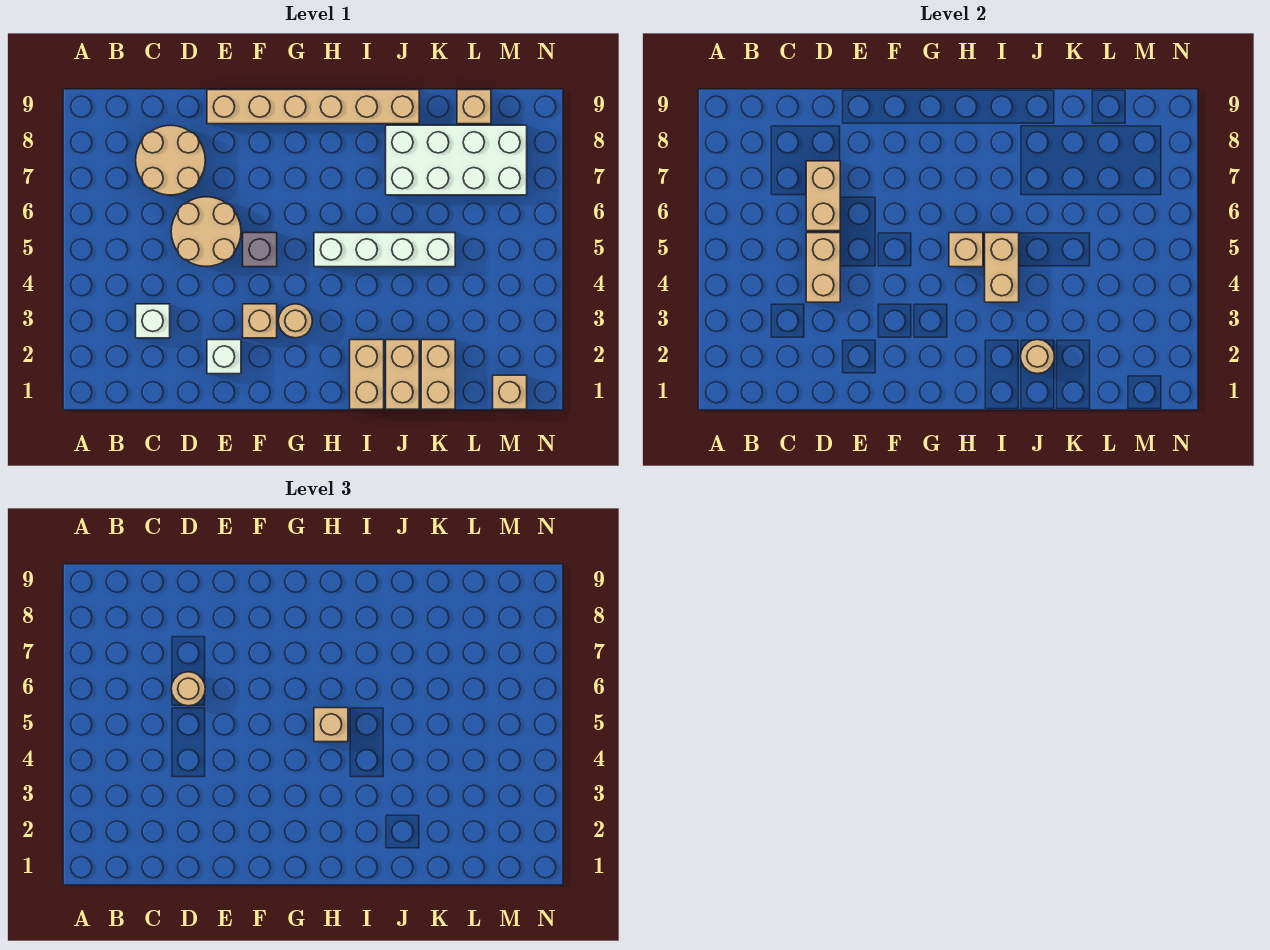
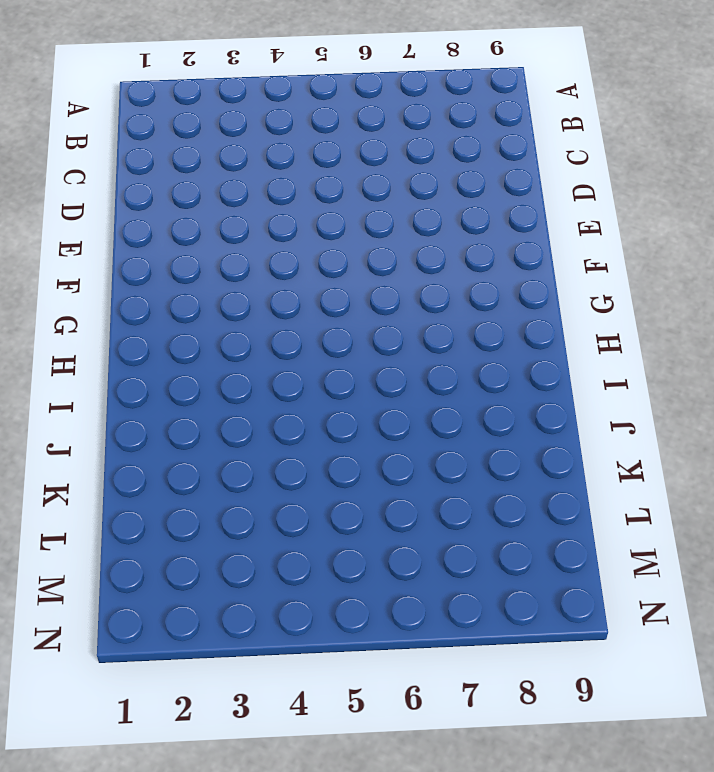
none -> white 1x1 brick [136,304,170,338]
none -> tan 2x2 round brick [136,125,205,195]
none -> tan 2x2 round brick [171,197,241,266]

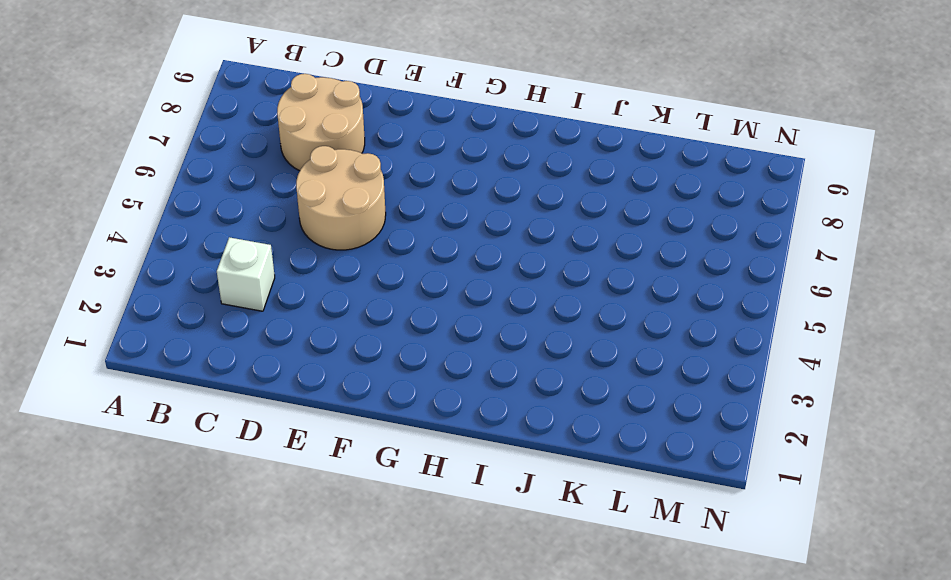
none -> white 1x1 brick [207,340,241,374]
none -> tan 1x6 brick [207,90,419,124]
none -> tan 1x1 brick [243,304,277,338]

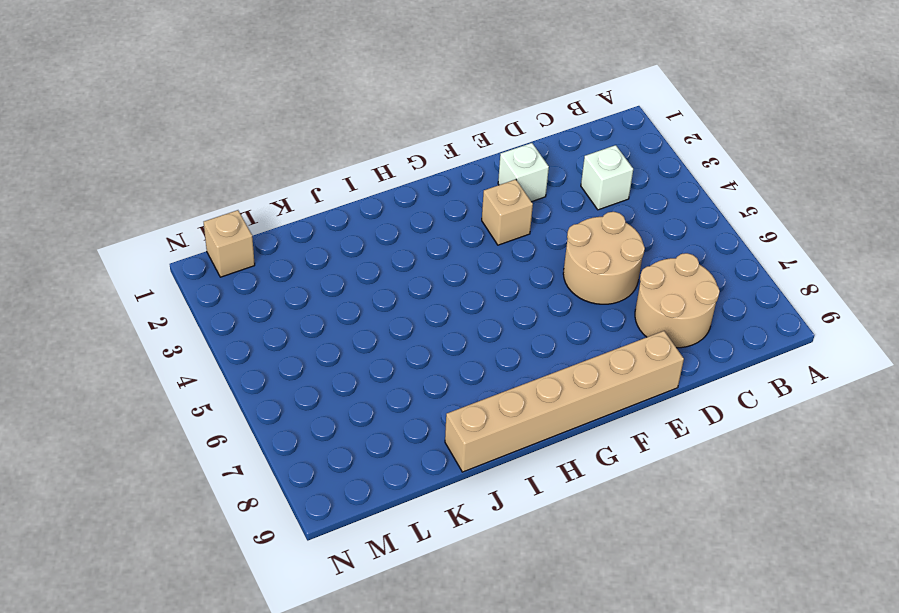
none -> grey 1x1 brick [243,233,277,267]
none -> tan 1x1 round brick [279,304,312,338]
none -> white 1x4 brick [314,233,455,267]

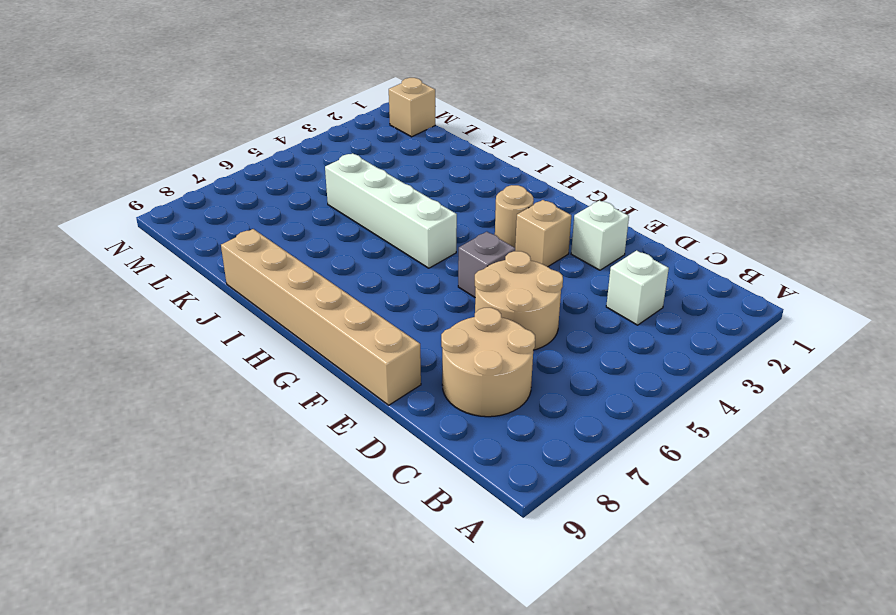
none -> tan 1x2 brick [350,340,384,409]
none -> tan 1x2 brick [386,340,419,409]
none -> white 2x4 brick [386,125,527,195]

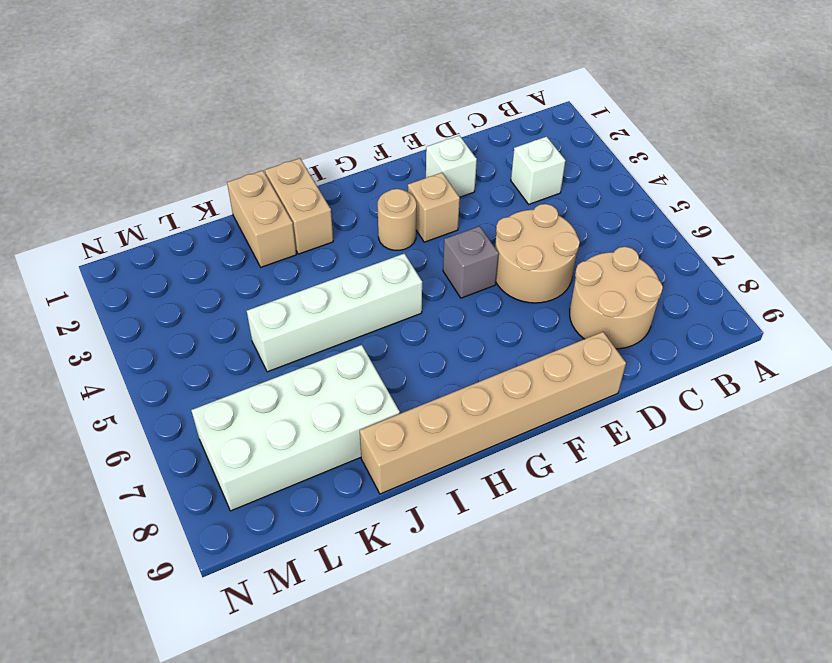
none -> tan 1x2 brick [421,340,455,409]
none -> tan 1x1 brick [457,90,491,124]
none -> tan 1x1 brick [493,375,527,409]

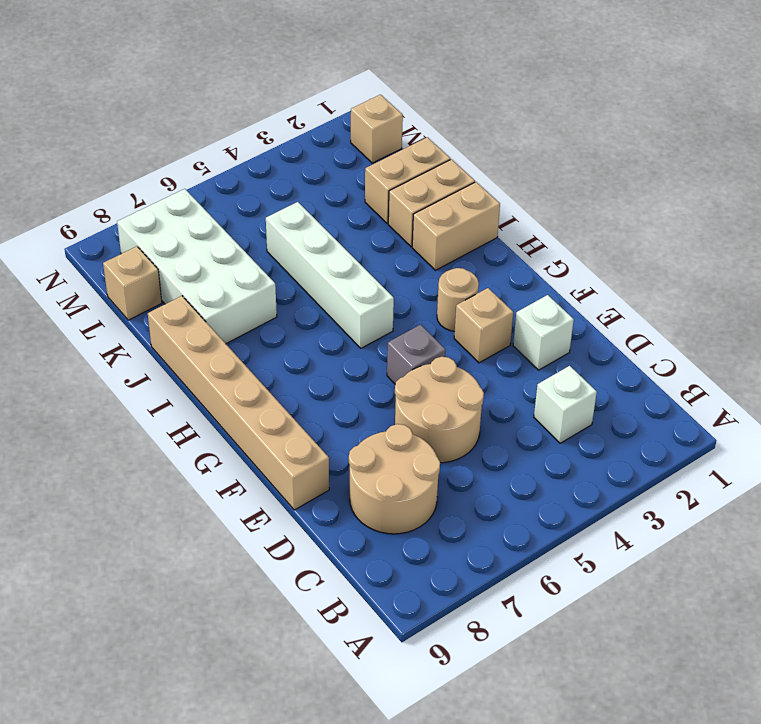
none -> tan 1x2 brick [806,233,840,302]
none -> tan 1x2 brick [806,161,840,231]
none -> tan 1x1 brick [949,233,983,267]

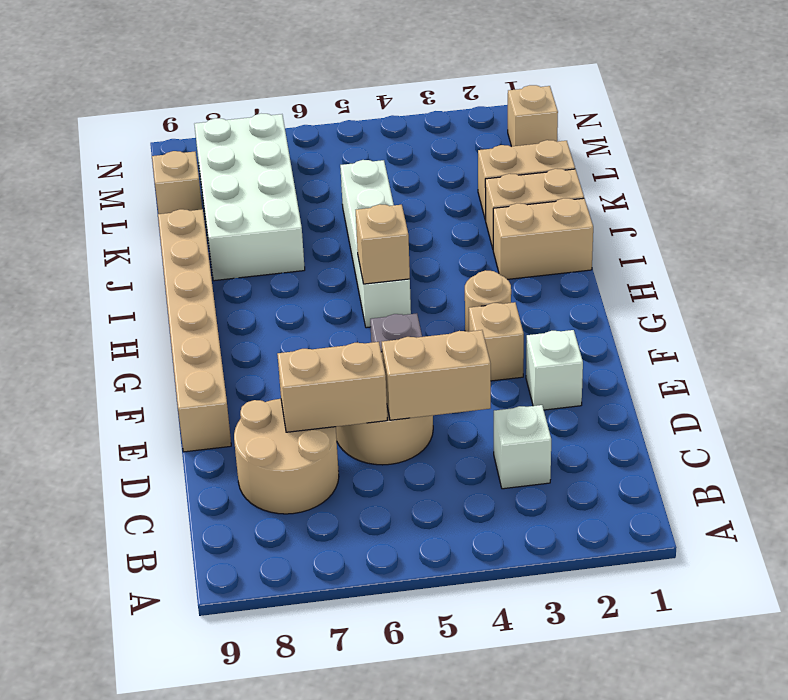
none -> tan 1x2 brick [985,233,1019,302]
none -> tan 1x1 round brick [1021,340,1054,374]
none -> tan 1x1 round brick [171,672,205,706]

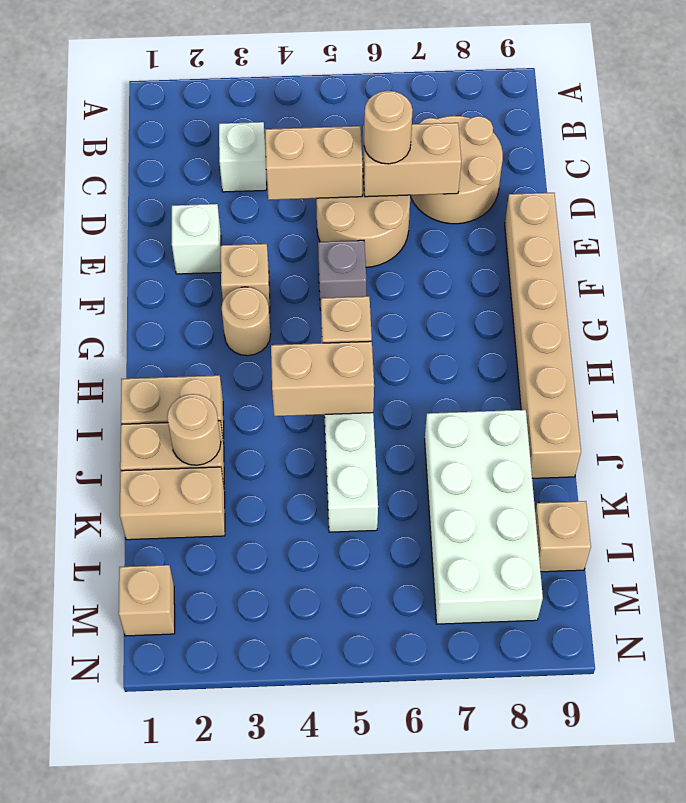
none -> tan 1x1 brick [314,708,348,742]

